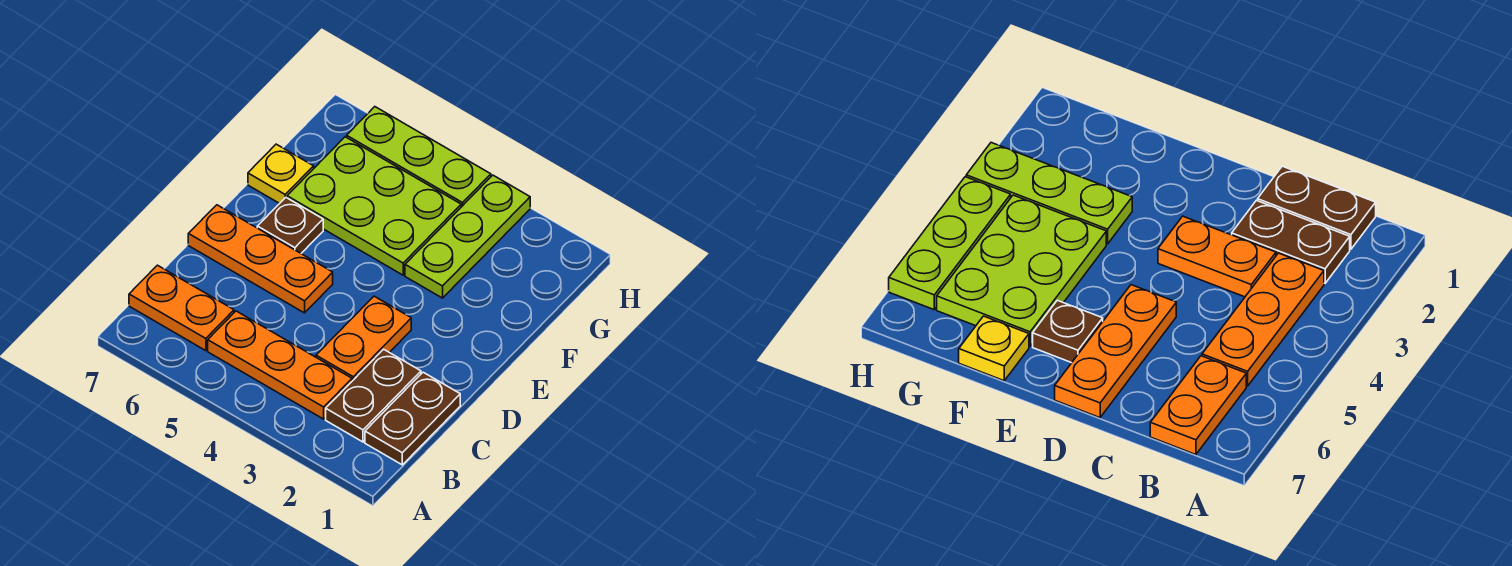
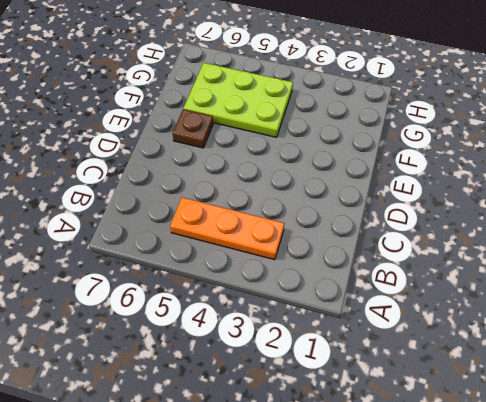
none -> brown 1x2 plate [365,372,460,465]
none -> brown 1x2 plate [326,349,421,442]

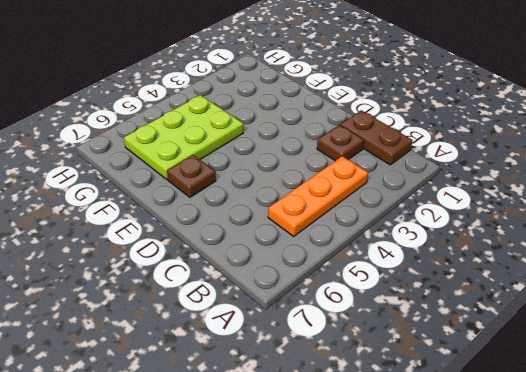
brown 1x1 plate [317,125,364,161] -> brown 1x2 plate [326,349,421,442]
none -> orange 1x2 plate [129,265,234,351]
none -> orange 1x2 plate [316,296,411,381]

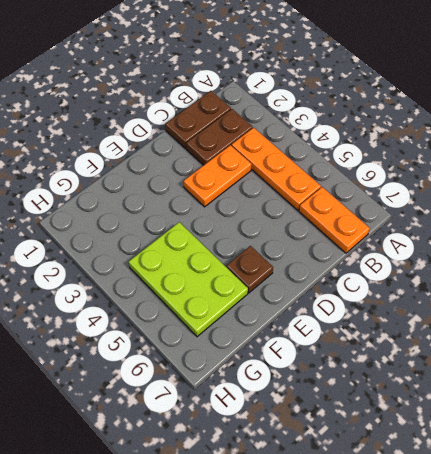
none -> orange 1x3 plate [188,205,333,313]
none -> lime 1x3 plate [405,175,530,298]

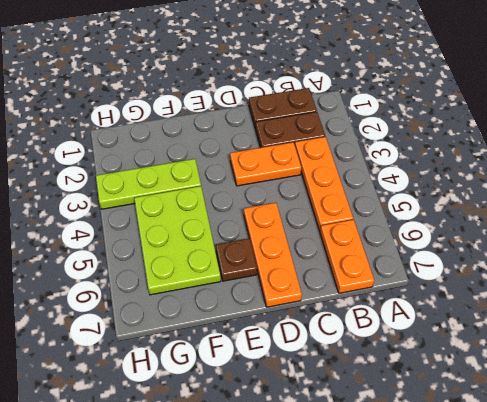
none -> yellow 1x1 plate [248,144,314,204]
none -> lime 1x3 plate [347,107,491,207]

